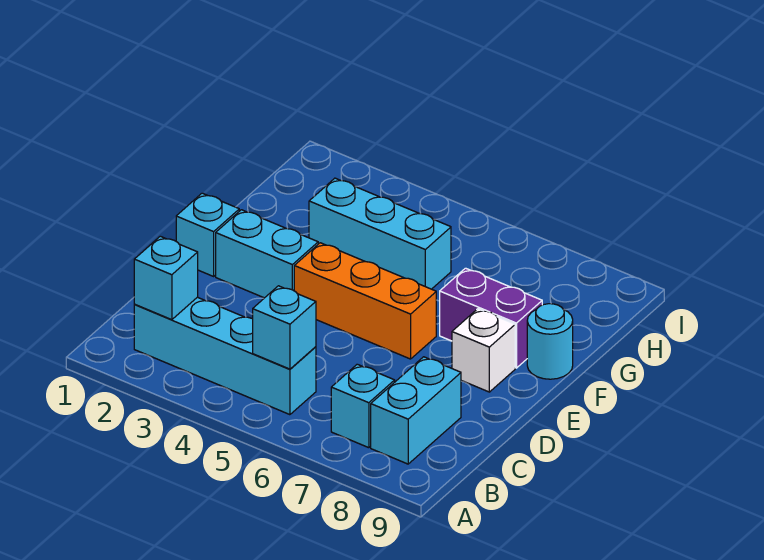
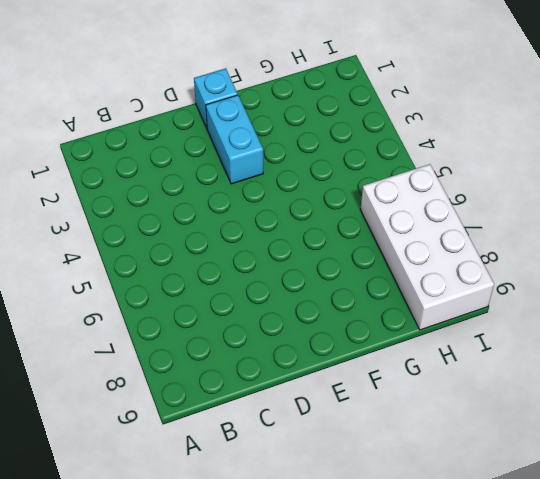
white 2x4 brick [360,164,494,330] -> none
none -> cyan 1x4 brick [134,297,316,415]
none -> cyan 1x1 brick [331,364,395,448]
none -> cyan 1x2 brick [371,357,461,464]

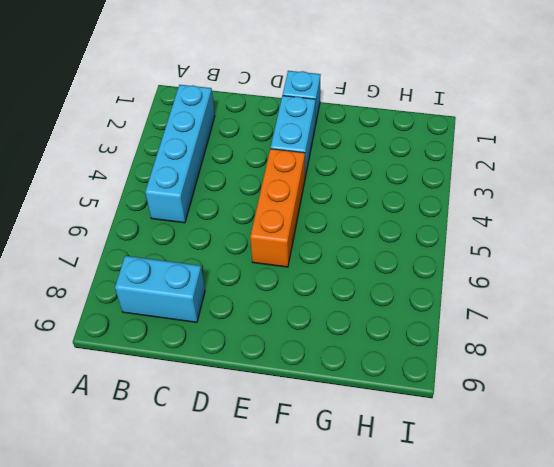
none -> cyan 1x1 brick [331,364,395,448]
none -> white 1x1 brick [452,309,515,392]
none -> purple 1x2 brick [440,268,542,368]

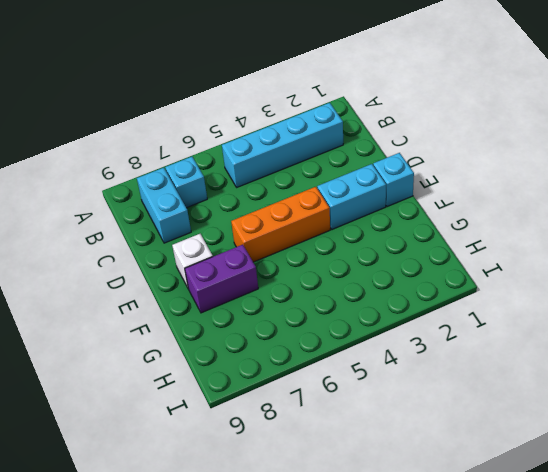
none -> cyan 1x1 round brick [527,304,573,379]
none -> cyan 1x3 brick [309,178,451,289]
none -> cyan 1x1 brick [134,236,198,320]

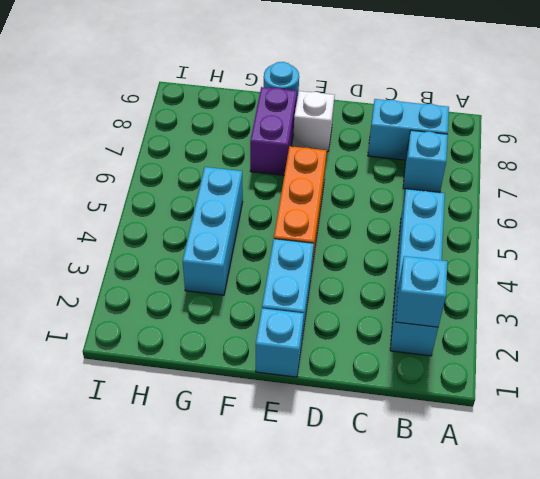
none -> cyan 1x1 brick [253,286,316,369]

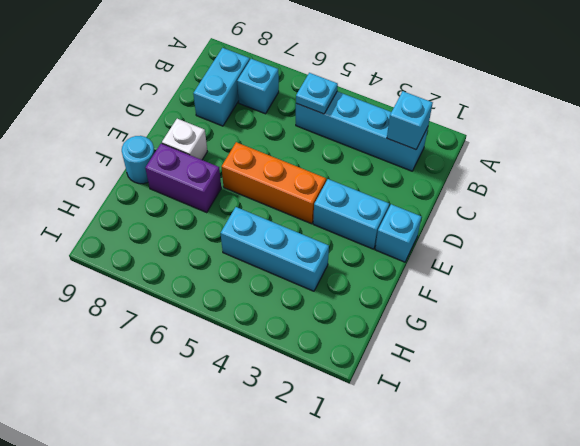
cyan 1x1 plate [296,73,338,114] -> cyan 1x1 brick [253,286,316,369]

